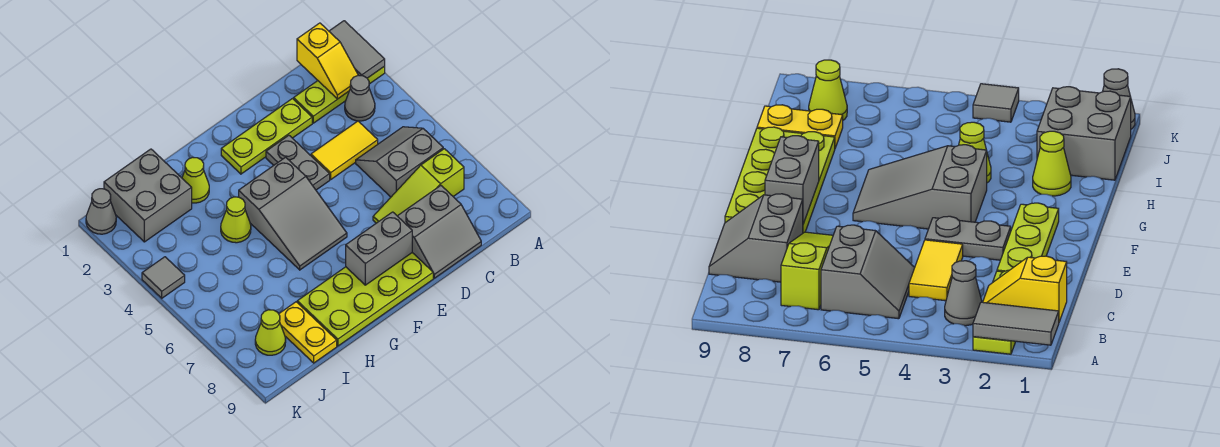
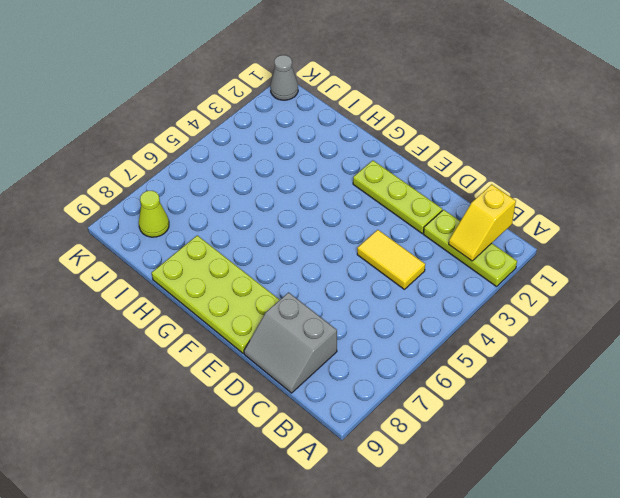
none -> grey 1x1 cone [345,75,375,121]
none -> grey 2x2 slope [356,127,443,197]
none -> lime 1x3 slope [373,149,464,223]

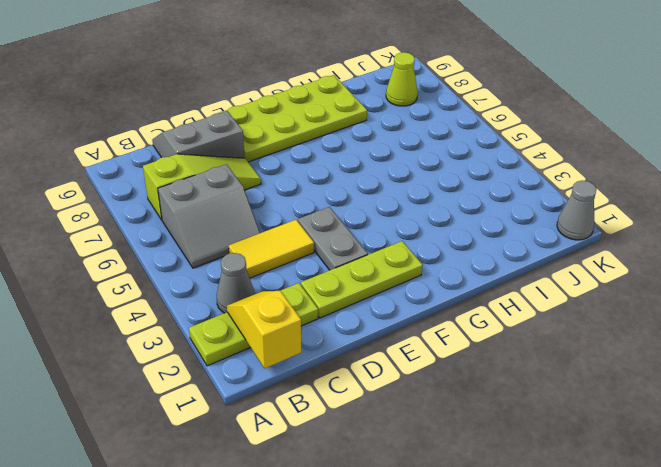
none -> grey 2x3 slope [239,157,347,270]
none -> lime 1x1 cone [182,157,209,203]
none -> lime 1x1 cone [221,197,251,243]

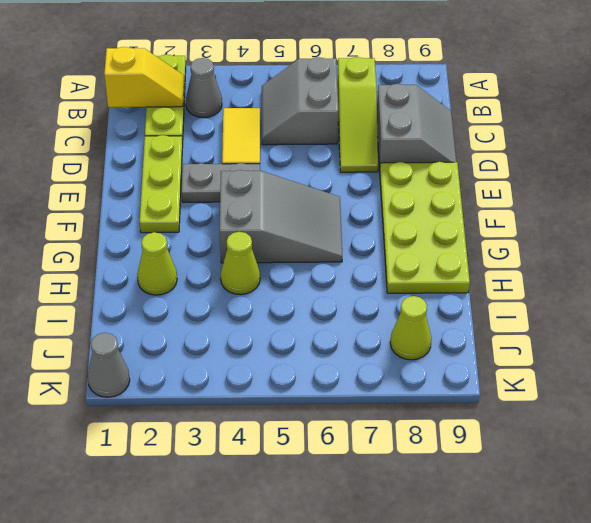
none -> grey 2x2 brick [104,149,192,242]
none -> yellow 1x2 plate [279,302,337,363]
none -> grey 1x1 tile [142,257,185,298]

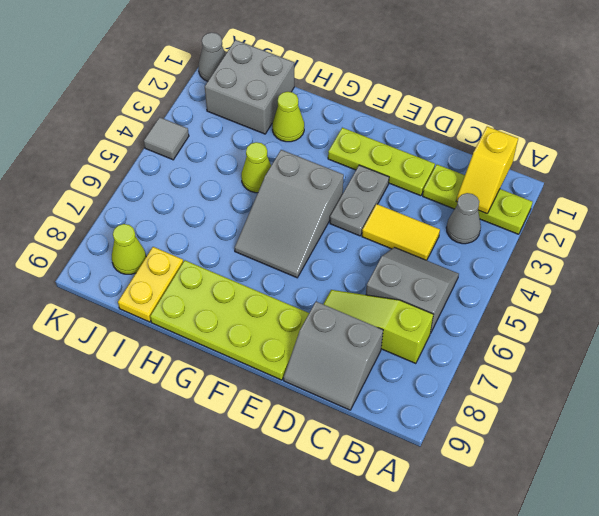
none -> grey 1x2 tile [329,21,385,78]
none -> grey 1x2 brick [346,212,412,285]

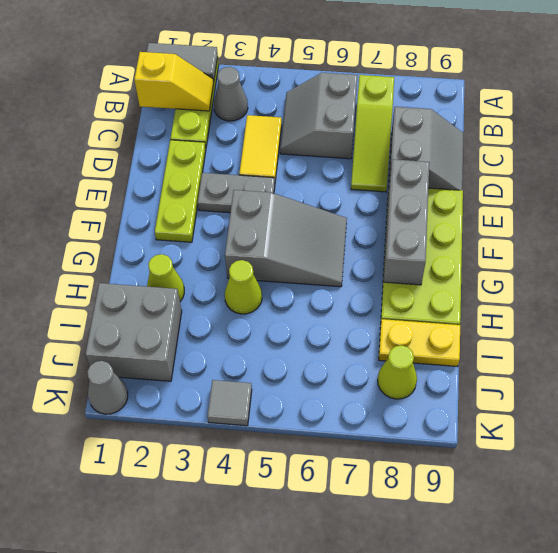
grey 1x3 brick [384,159,429,285] -> grey 1x2 brick [346,212,412,285]

